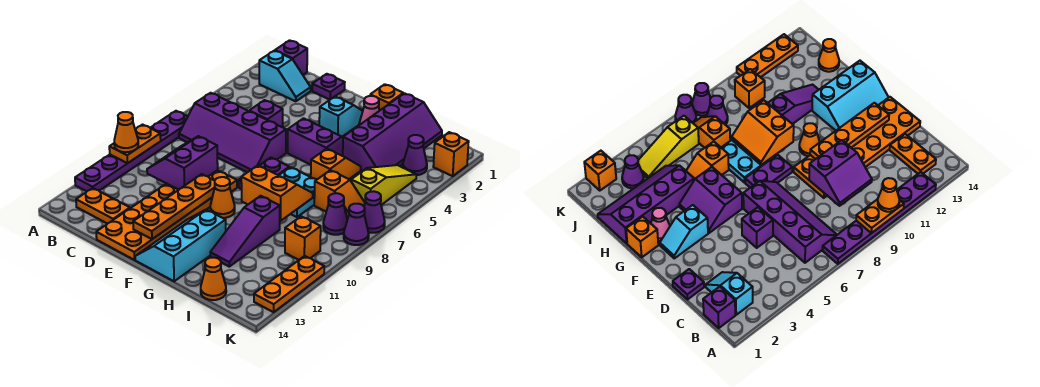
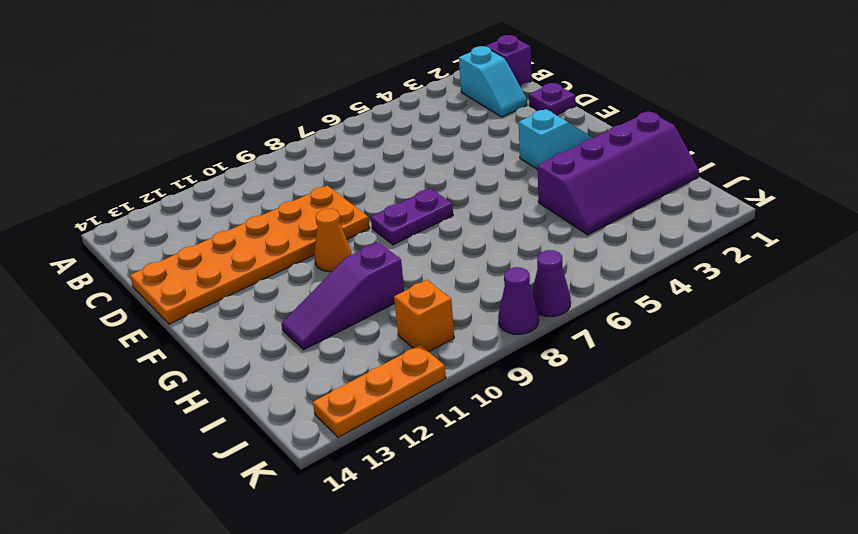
none -> purple 1x6 plate [75,111,188,191]
none -> purple 2x4 slope [179,93,286,172]
none -> orange 1x2 plate [76,188,130,224]
none -> purple 1x1 brick [250,100,283,127]

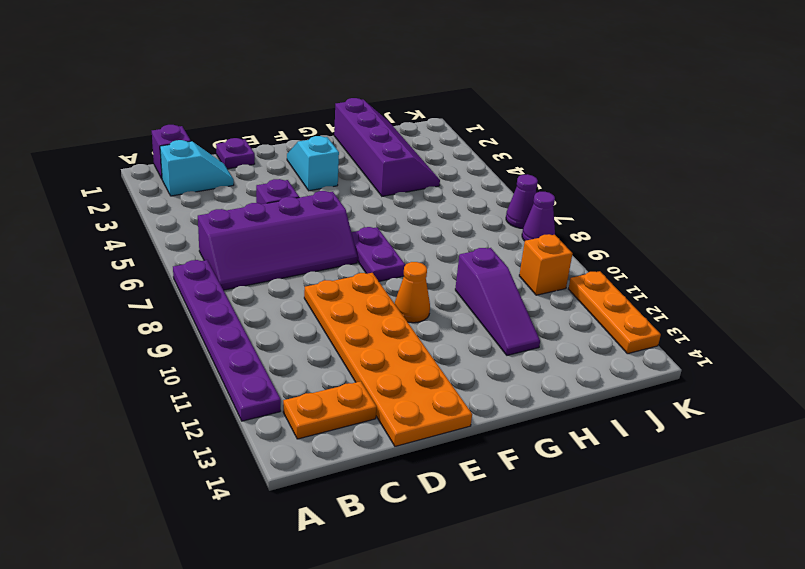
none -> purple 2x2 slope [288,118,343,165]
none -> cyan 2x3 slope [135,210,226,281]
none -> orange 1x1 brick [370,84,403,111]
none -> pink 1x1 cone [359,96,379,125]

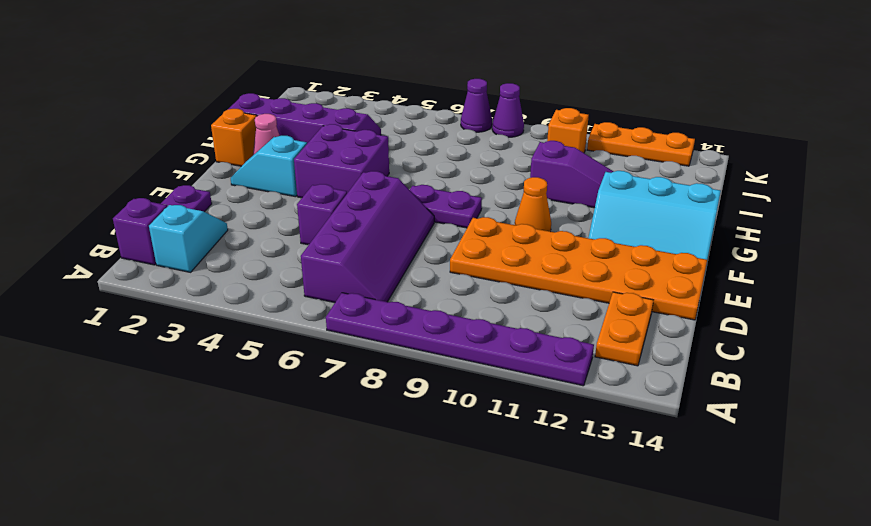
purple 2x2 brick [294,124,389,198] -> purple 2x2 slope [288,118,343,165]
none -> cyan 2x2 plate [279,167,317,217]
none -> orange 1x2 slope [311,149,361,179]
none -> orange 1x2 slope [314,170,365,219]
none -> orange 1x1 cone [201,257,226,300]

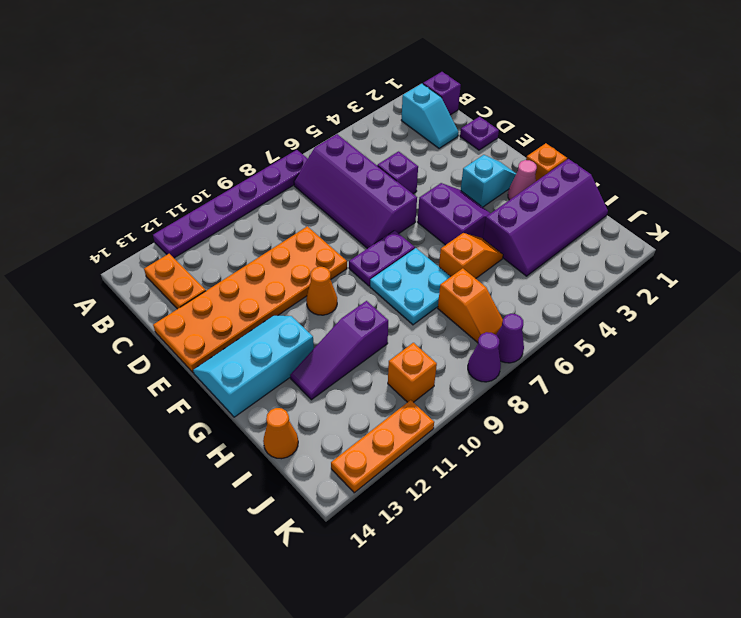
none -> purple 1x1 cone [403,135,427,175]
none -> yellow 1x3 slope [351,165,417,205]
none -> purple 1x1 cone [323,193,347,235]
none -> orange 1x1 brick [433,132,469,176]

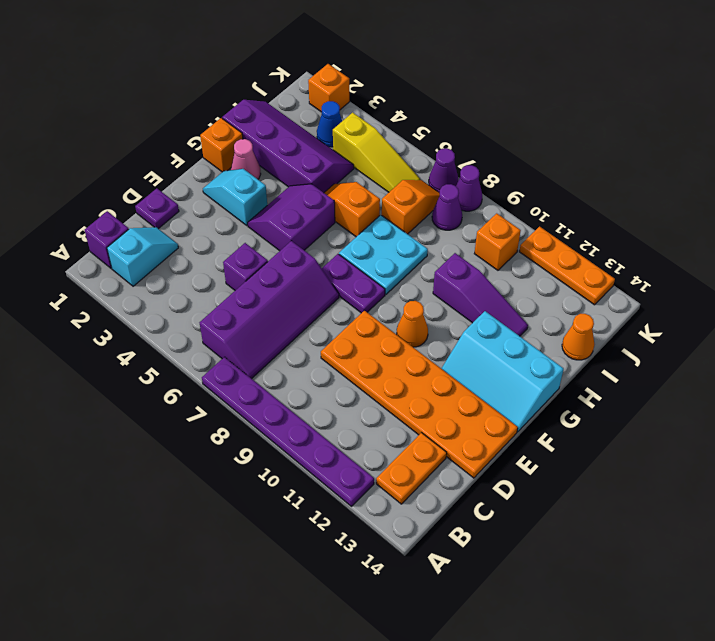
blue 1x1 cone [317,101,342,147] -> purple 1x1 cone [403,135,427,175]
yellow 1x3 slope [333,113,421,192] -> yellow 1x3 slope turned to [351,165,417,205]
none -> orange 1x2 plate [109,125,161,163]
none -> purple 2x2 slope [147,136,218,190]
none -> orange 1x4 plate [133,174,215,239]
none -> orange 2x2 slope [241,165,313,221]

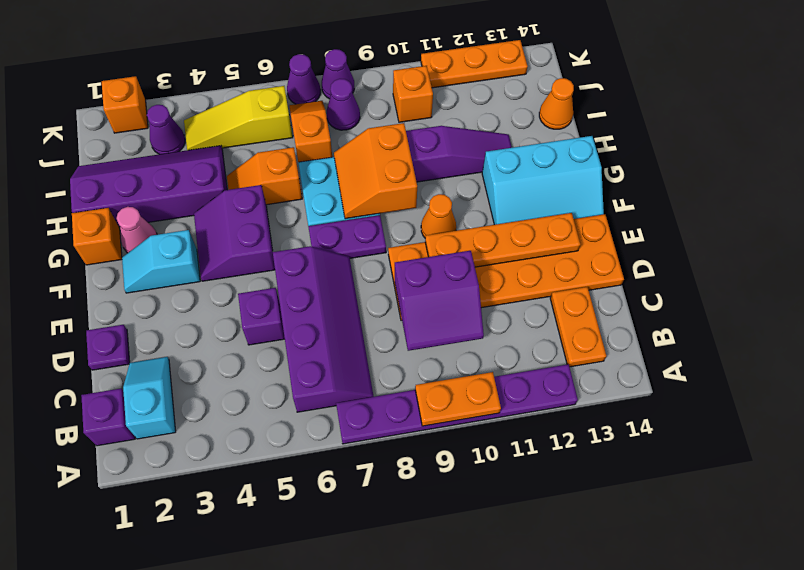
none -> orange 1x1 cone [114,112,138,152]

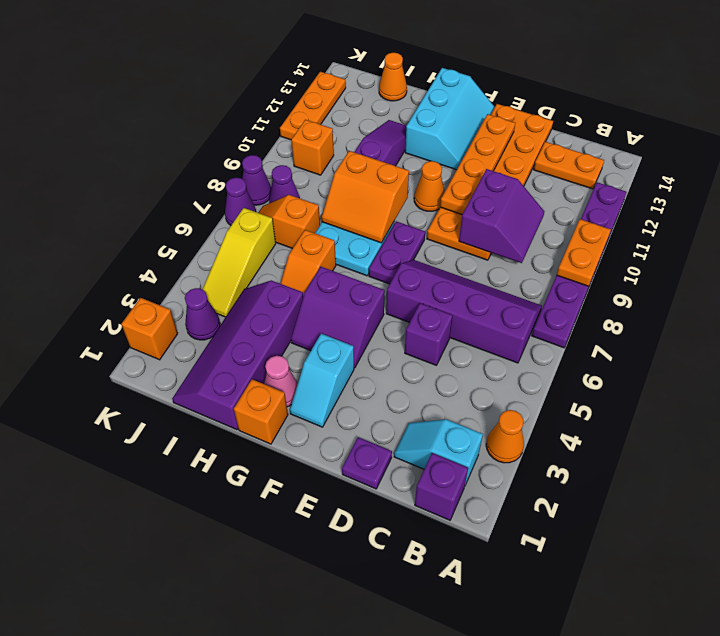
orange 1x1 cone [486,410,524,463] -> orange 1x1 cone moved to [114,112,138,152]

